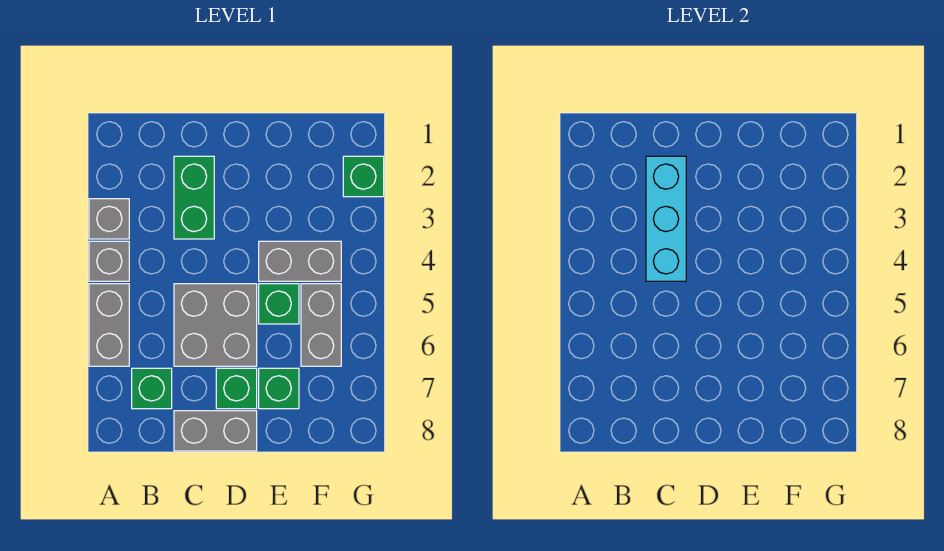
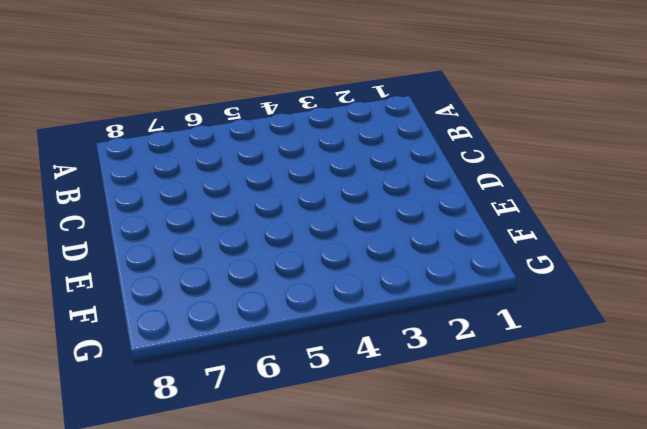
none -> grey 1x1 brick [89,199,129,239]
none -> grey 1x1 brick [89,241,129,281]
none -> grey 1x2 brick [89,284,129,366]

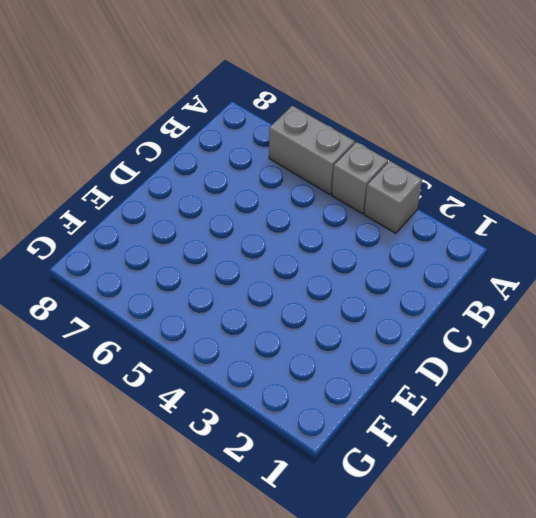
none -> green 1x1 brick [132,368,172,409]
none -> green 1x2 brick [174,156,214,239]
none -> grey 2x2 brick [174,284,257,366]

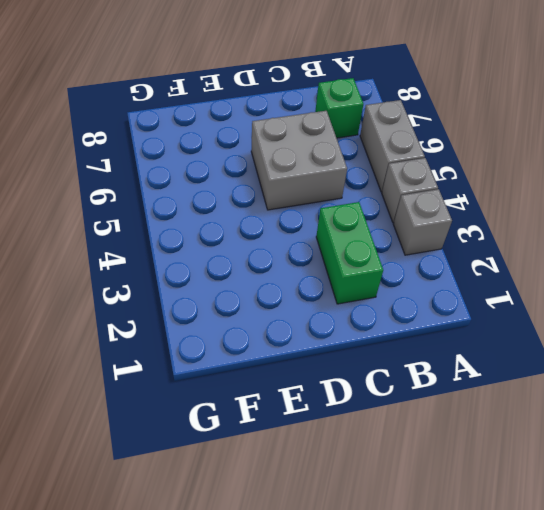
none -> grey 1x2 brick [174,411,257,451]
none -> green 1x1 brick [216,368,257,409]
none -> grey 1x2 brick [259,241,341,281]

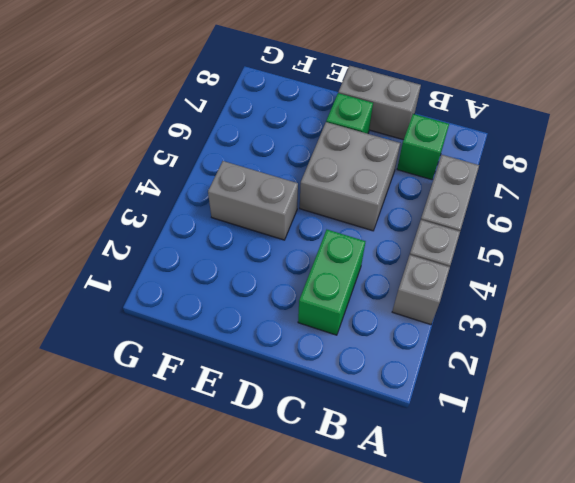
none -> green 1x1 brick [259,284,299,324]
none -> green 1x1 brick [259,368,299,409]
none -> grey 1x2 brick [301,284,341,366]

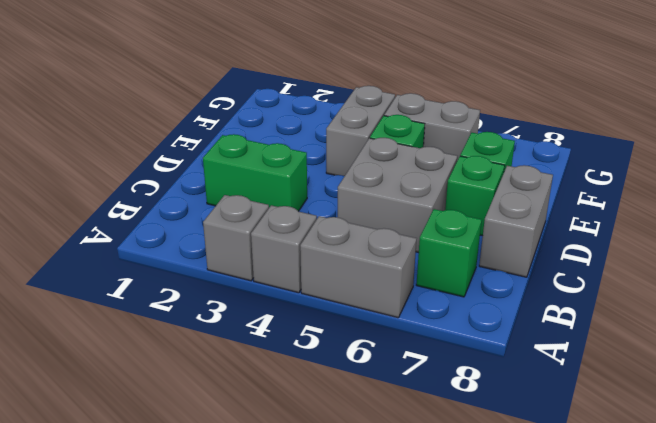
none -> green 1x1 brick [343,156,384,197]
none -> cyan 1x3 brick [646,156,686,281]

